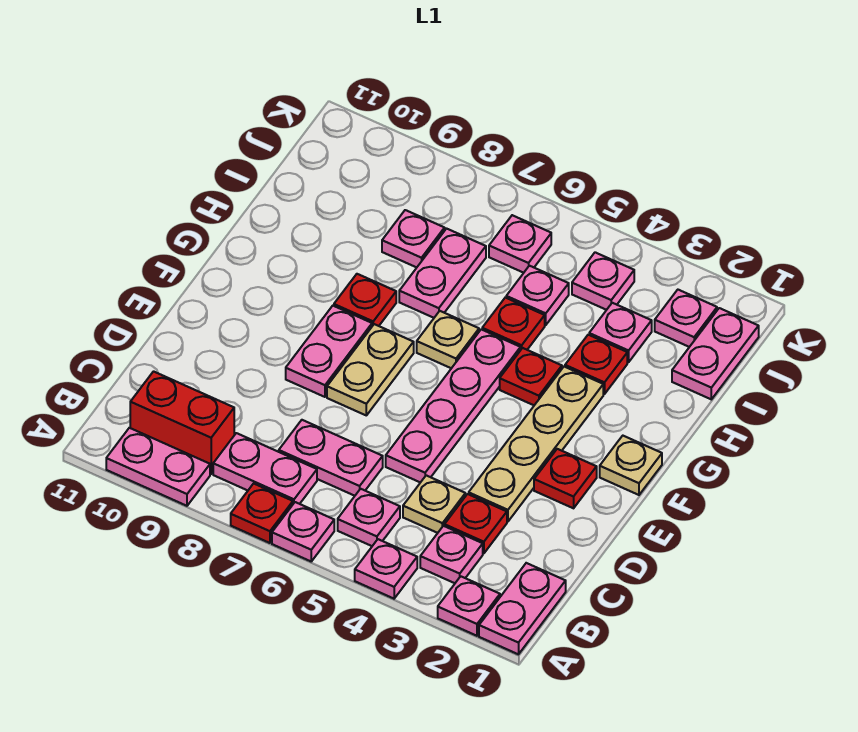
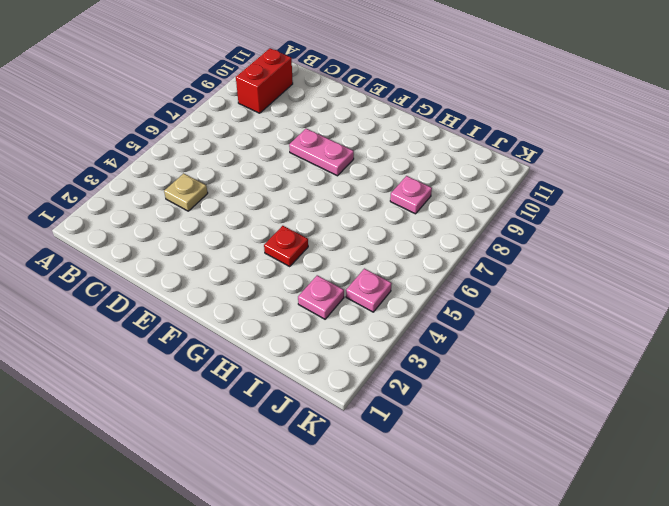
none -> pink 1x2 plate [479,563,566,654]
none -> pink 1x1 plate [438,576,500,636]
none -> pink 1x1 plate [355,539,417,599]
none -> pink 1x1 plate [272,502,334,561]

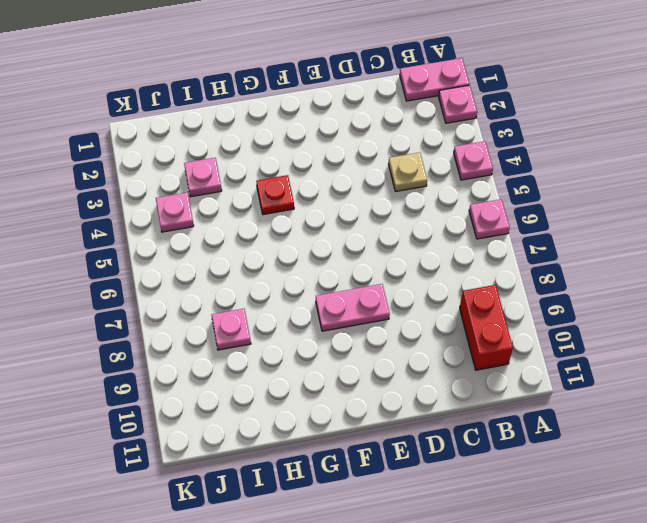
none -> red 1x1 plate [231,483,293,543]
none -> pink 1x2 plate [106,428,210,506]
none -> pink 1x1 plate [420,526,483,583]
none -> pink 1x1 plate [338,489,400,546]

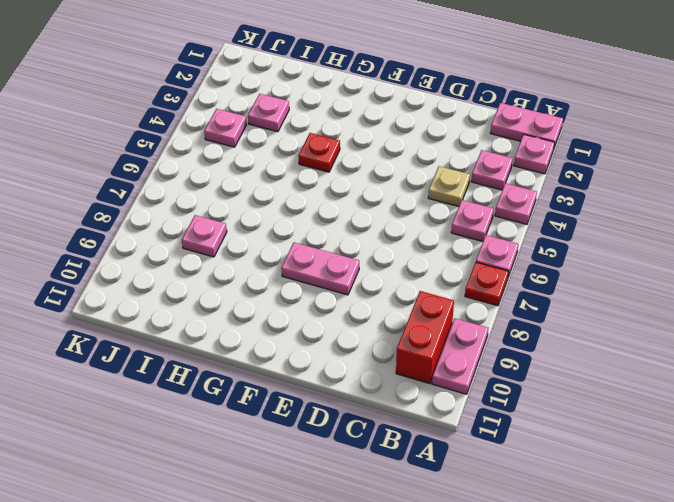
none -> pink 1x2 plate [213,433,317,504]
none -> red 1x1 plate [444,494,507,554]
none -> pink 1x2 plate [279,420,383,496]
none -> tan 1x4 plate [469,367,603,522]

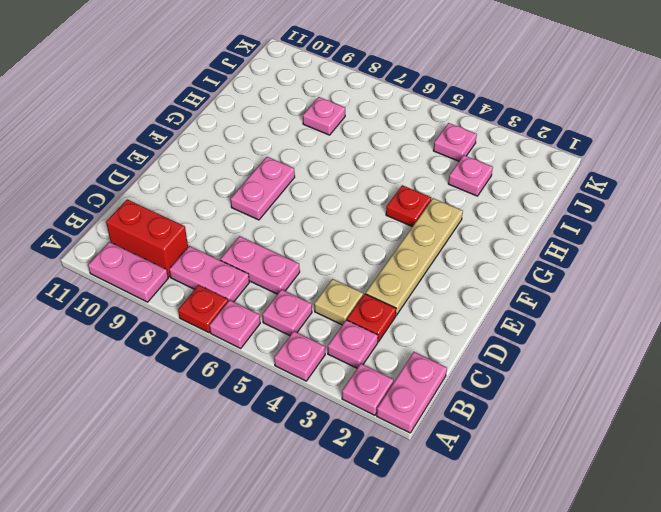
none -> pink 1x4 plate [386,329,521,482]
none -> red 1x1 plate [534,449,597,508]
none -> tan 1x2 plate [327,324,414,415]
none -> tan 1x1 plate [600,436,662,495]

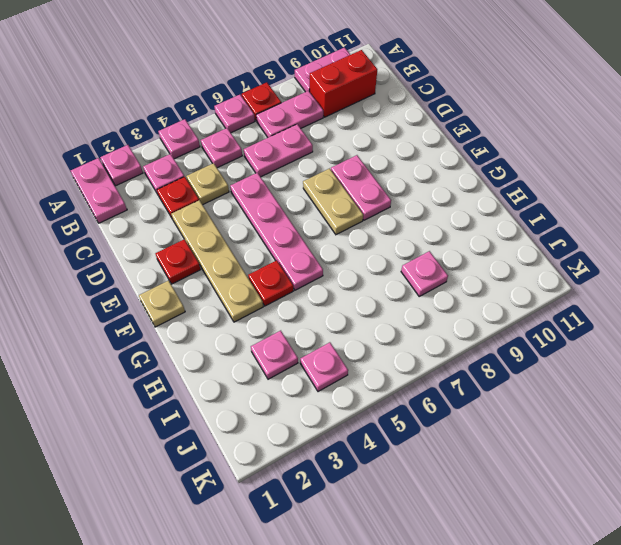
none -> tan 1x1 plate [417,311,479,368]
none -> red 1x1 plate [334,274,396,326]
none -> red 1x1 plate [565,335,627,394]
none -> red 1x1 plate [482,298,545,350]

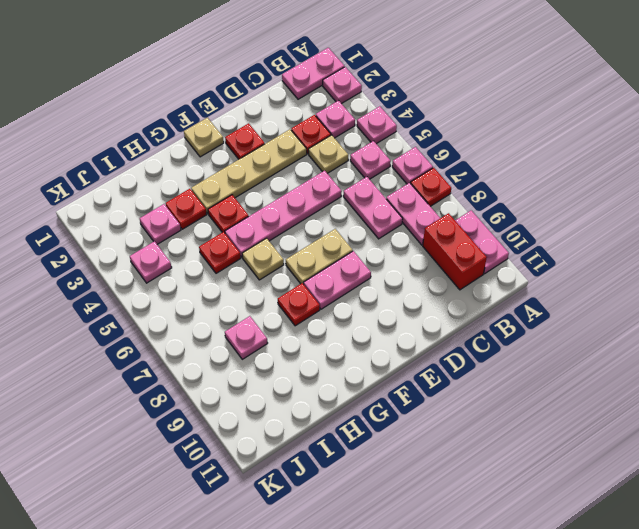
none -> pink 1x2 plate [399,229,486,318]
none -> pink 1x2 plate [672,308,759,399]
none -> pink 1x1 plate [506,266,569,325]
none -> pink 1x1 plate [655,290,717,347]

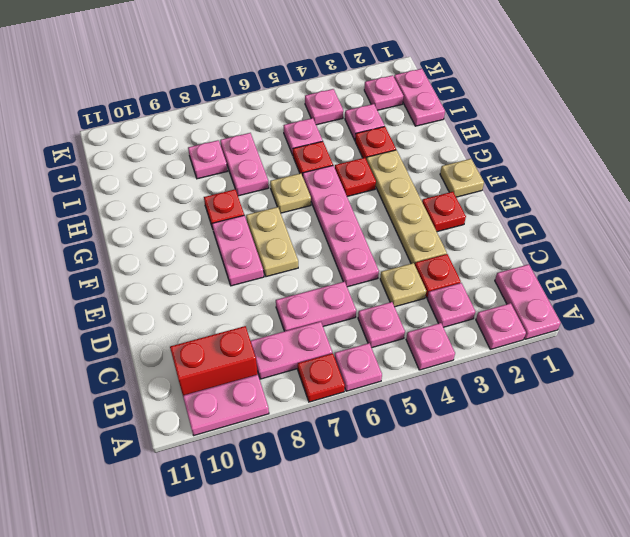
none -> pink 1x1 plate [489,215,551,273]

